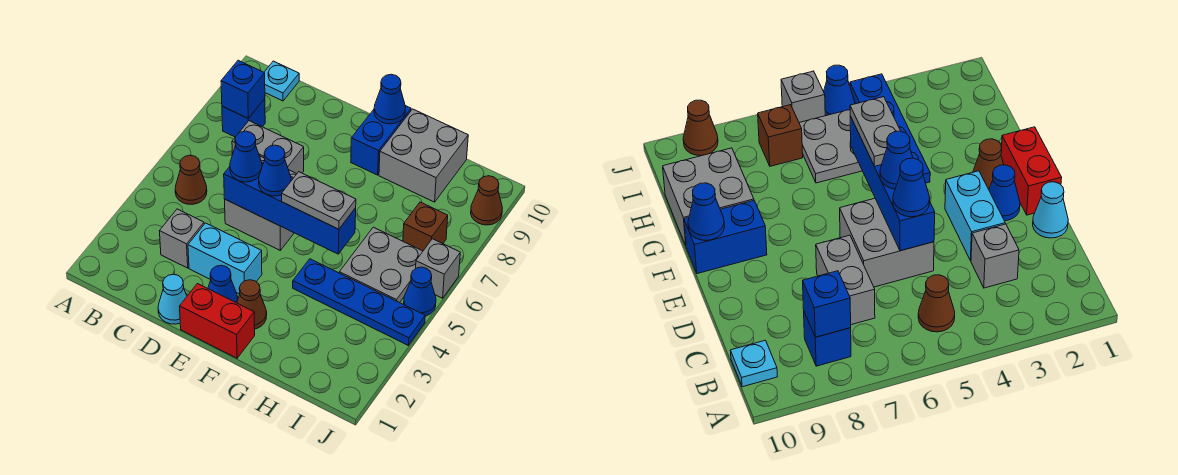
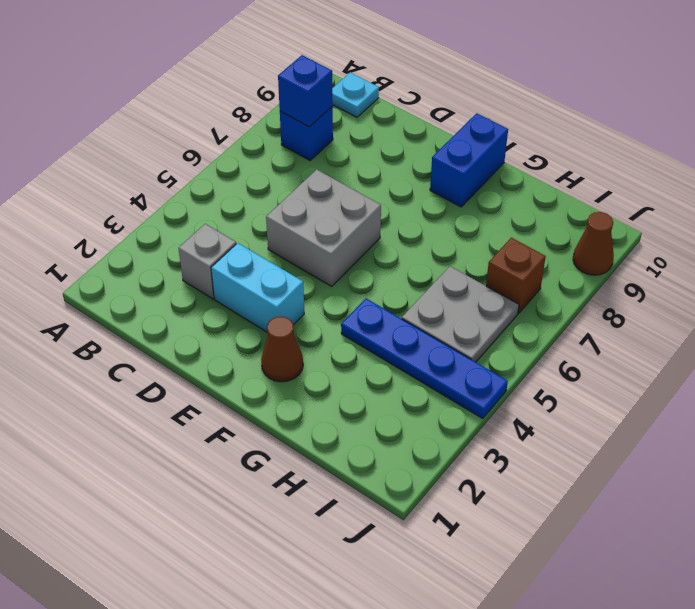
none -> brown 1x1 cone [175,155,207,204]
none -> grey 1x2 brick [232,121,304,174]
none -> cyan 1x1 cone [158,274,187,324]

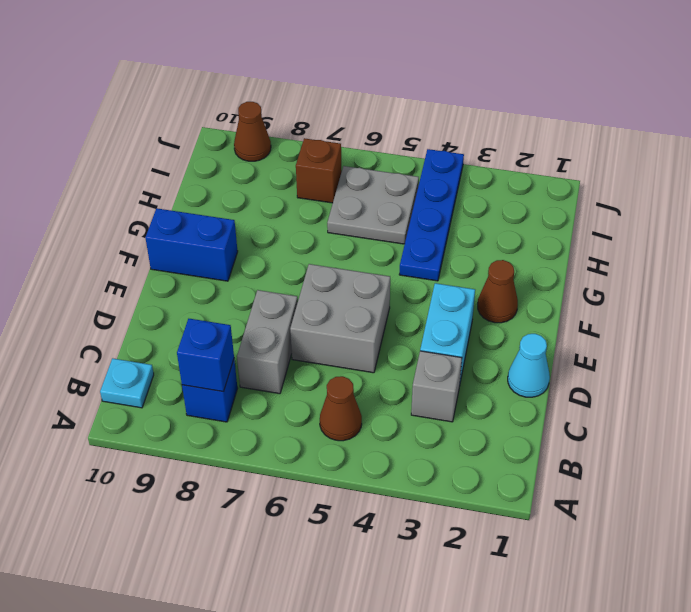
none -> red 1x2 brick [180,284,255,358]
none -> blue 1x1 cone [208,265,238,303]
none -> grey 2x2 brick [379,109,468,202]

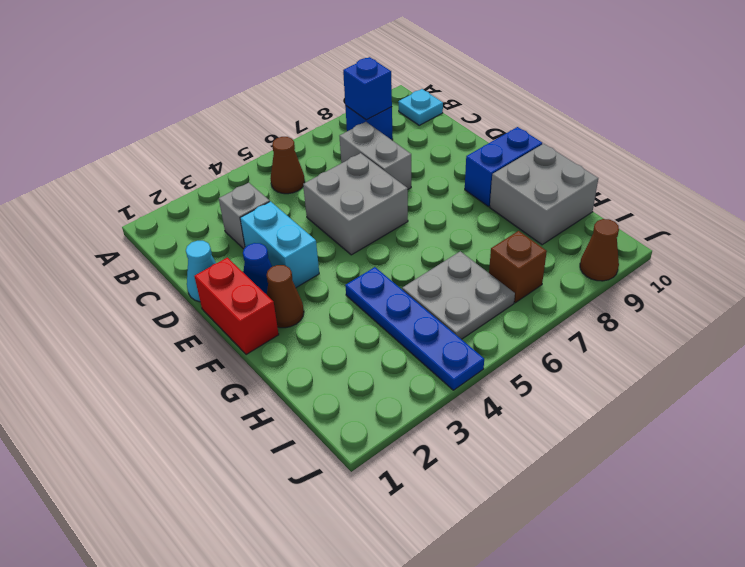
none -> blue 1x1 cone [404,267,436,316]
none -> grey 1x1 brick [416,239,460,298]
none -> blue 1x4 brick [224,163,356,254]

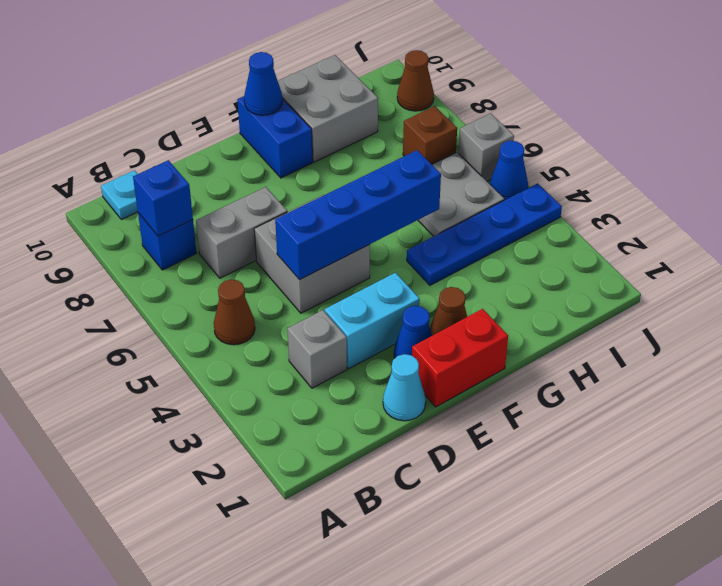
none -> blue 1x1 cone [230,131,262,182]
none -> blue 1x1 cone [259,145,291,196]
none -> grey 1x2 plate [282,172,356,229]

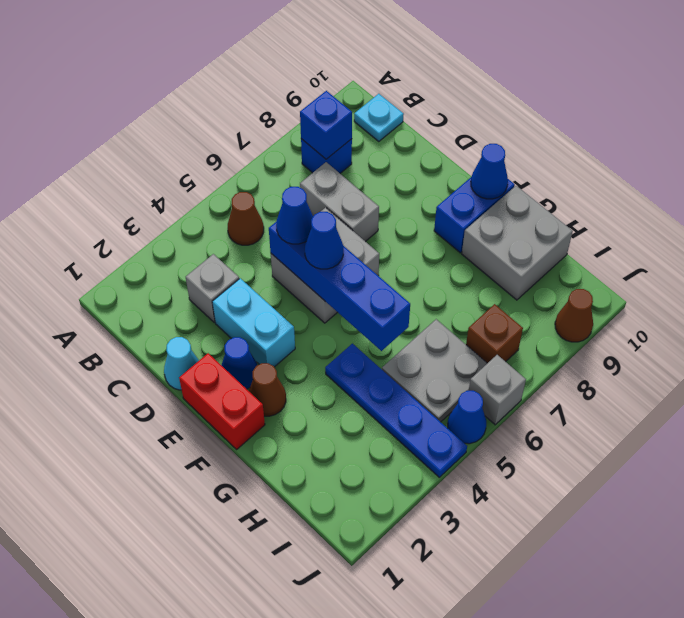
none -> grey 1x2 plate [282,172,356,229]

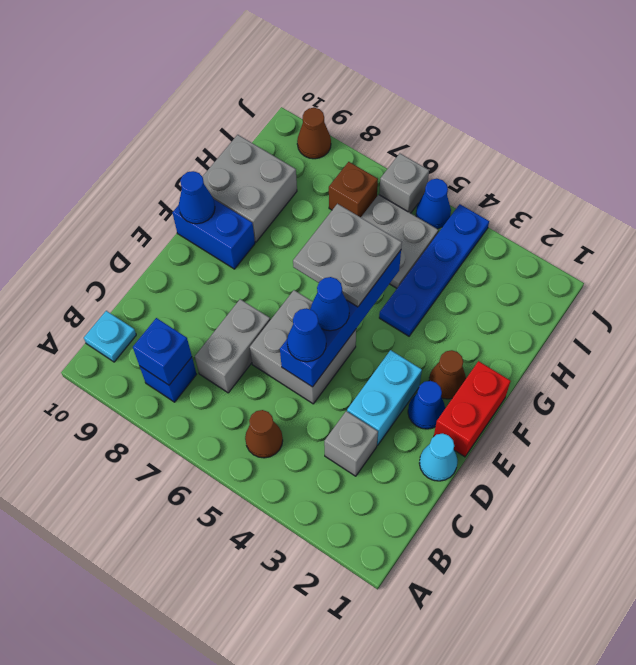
grey 2x2 plate [293,204,402,307] -> grey 1x2 plate [282,172,356,229]

